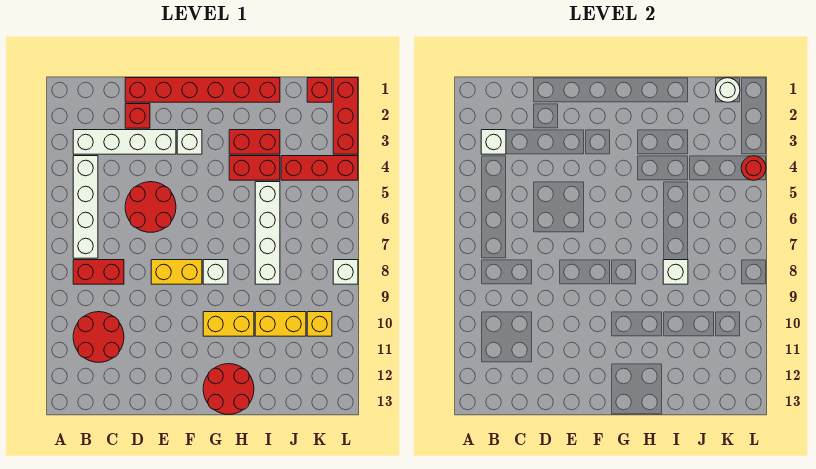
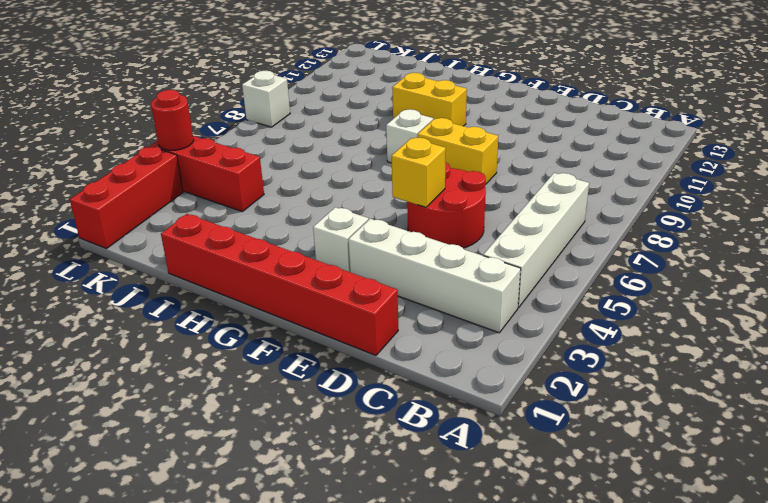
yellow 1x1 brick [392,138,446,207] -> yellow 1x1 brick moved to [307,312,332,336]
none -> red 1x2 brick [73,260,124,284]
none -> red 2x2 round brick [73,312,124,362]
none -> red 1x1 brick [125,104,150,128]

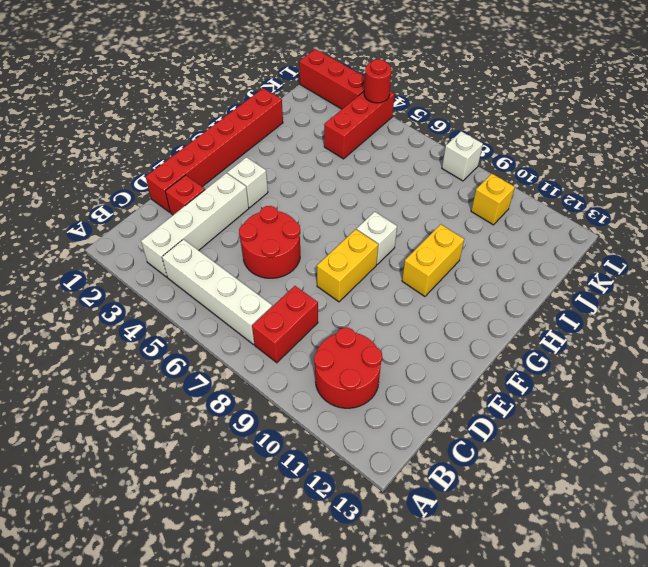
none -> red 2x2 round brick [203,364,254,414]
none -> red 1x2 brick [229,130,280,154]
none -> red 1x2 brick [229,156,280,180]

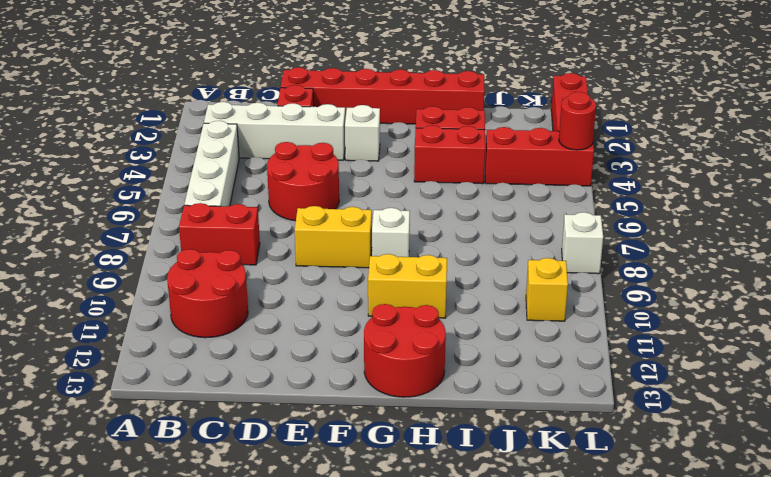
none -> white 1x4 brick [255,182,280,284]
none -> yellow 1x2 brick [255,312,306,336]
none -> red 1x1 brick [307,78,332,102]

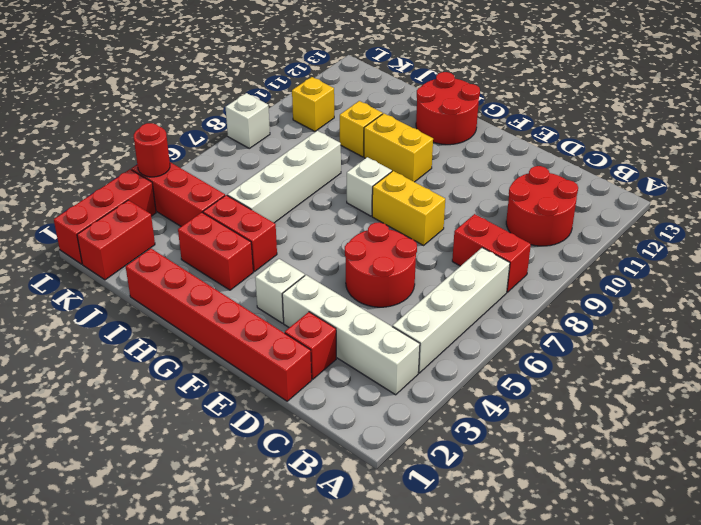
yellow 1x1 brick [340,101,383,157] -> yellow 1x2 brick [255,312,306,336]
red 1x2 brick [77,200,155,280] -> red 1x1 brick [307,78,332,102]
none -> white 1x1 brick [481,130,506,154]
none -> white 1x1 brick [663,260,688,284]
none -> white 1x1 round brick [715,78,740,102]

